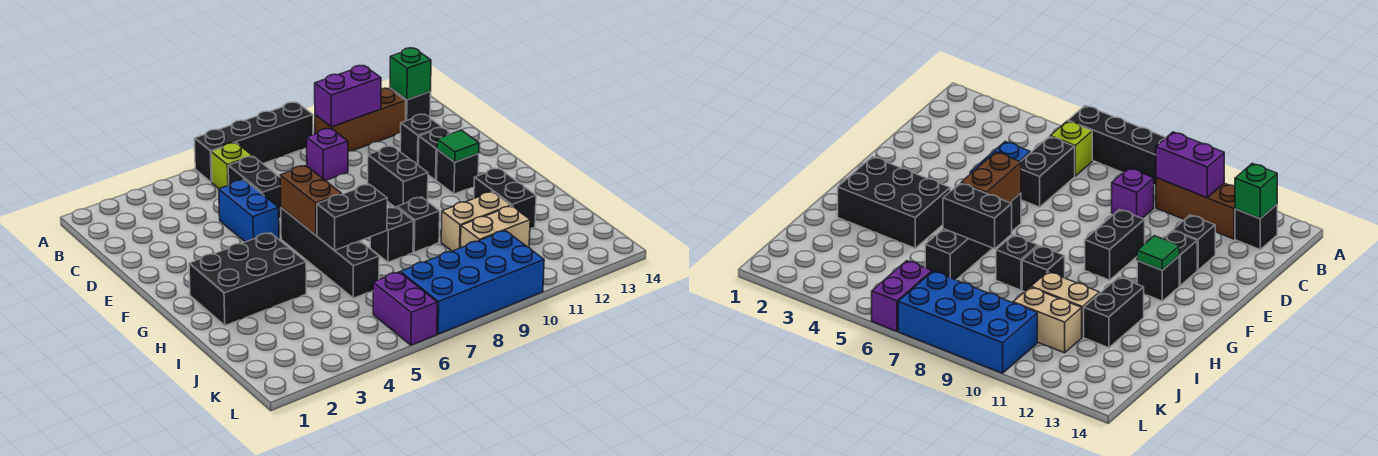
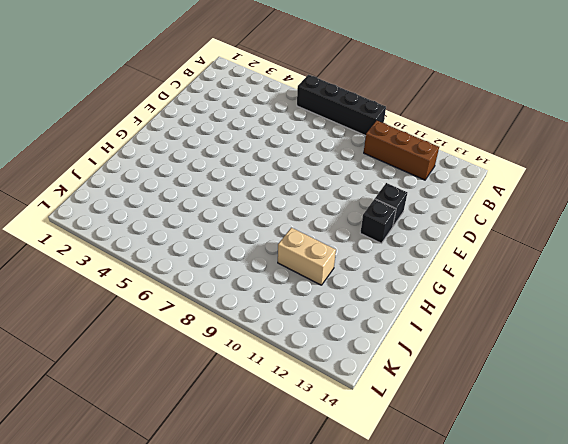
none -> lime 1x1 brick [211,143,253,189]
none -> black 1x1 brick [390,88,431,121]
none -> black 1x2 brick [228,156,281,217]

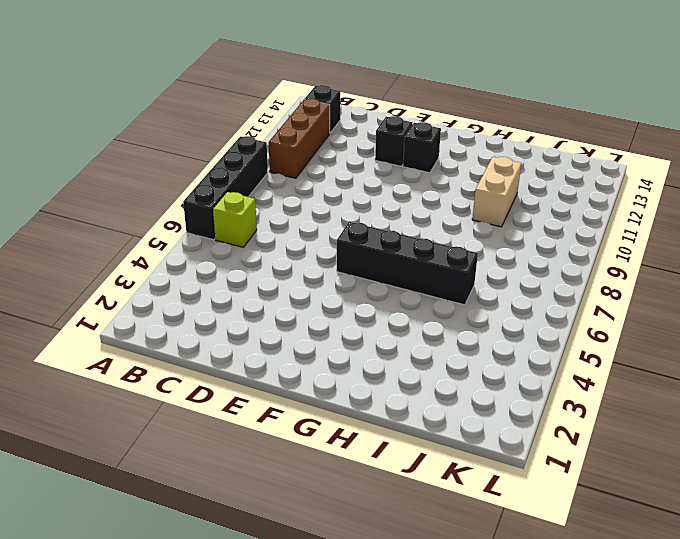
none -> black 1x2 brick [228,156,281,217]
none -> purple 1x1 brick [307,129,348,181]
none -> blue 1x2 brick [219,180,279,242]

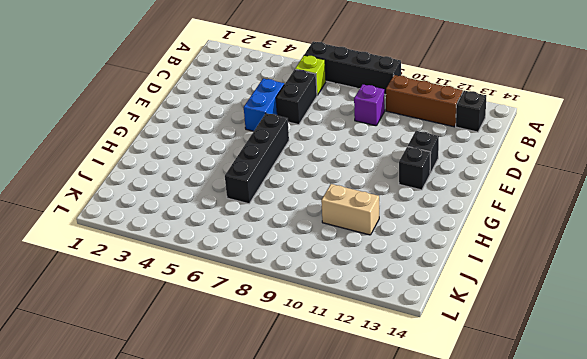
none -> black 1x1 brick [400,114,442,165]
none -> black 1x2 brick [368,146,428,208]
none -> black 2x3 brick [189,233,306,326]

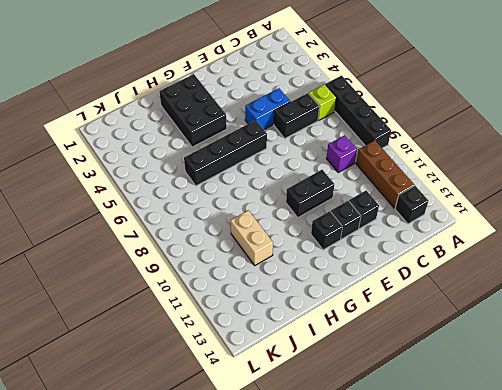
none -> black 1x1 brick [370,207,414,262]
none -> black 1x1 brick [397,197,440,252]
none -> black 1x2 brick [474,168,536,229]

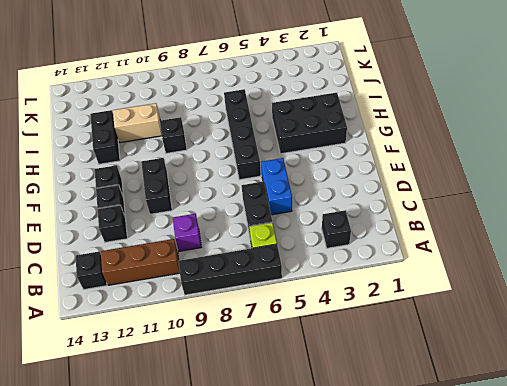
black 1x1 brick [322,210,351,248] -> black 1x1 brick moved to [370,207,414,262]
none -> tan 1x2 brick [461,206,530,248]
none -> purple 1x2 brick [373,272,437,345]
none -> blue 2x4 brick [401,231,544,334]

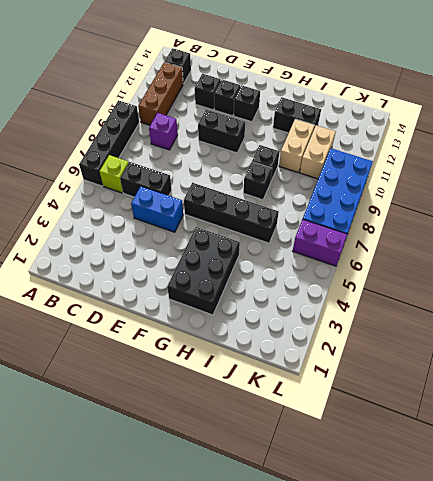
none -> purple 1x2 brick [315,66,381,127]
none -> green 1x1 brick [390,48,431,100]
none -> brown 1x2 brick [280,166,342,236]

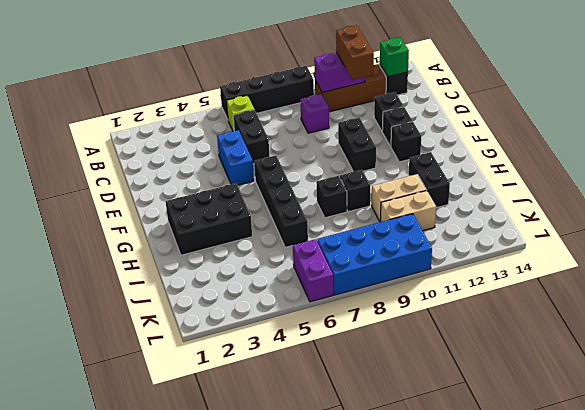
brown 1x2 brick [336,26,374,80] -> brown 1x2 brick moved to [280,166,342,236]
none -> green 1x1 tile [437,130,479,162]
none -> black 1x2 brick [317,184,387,250]

